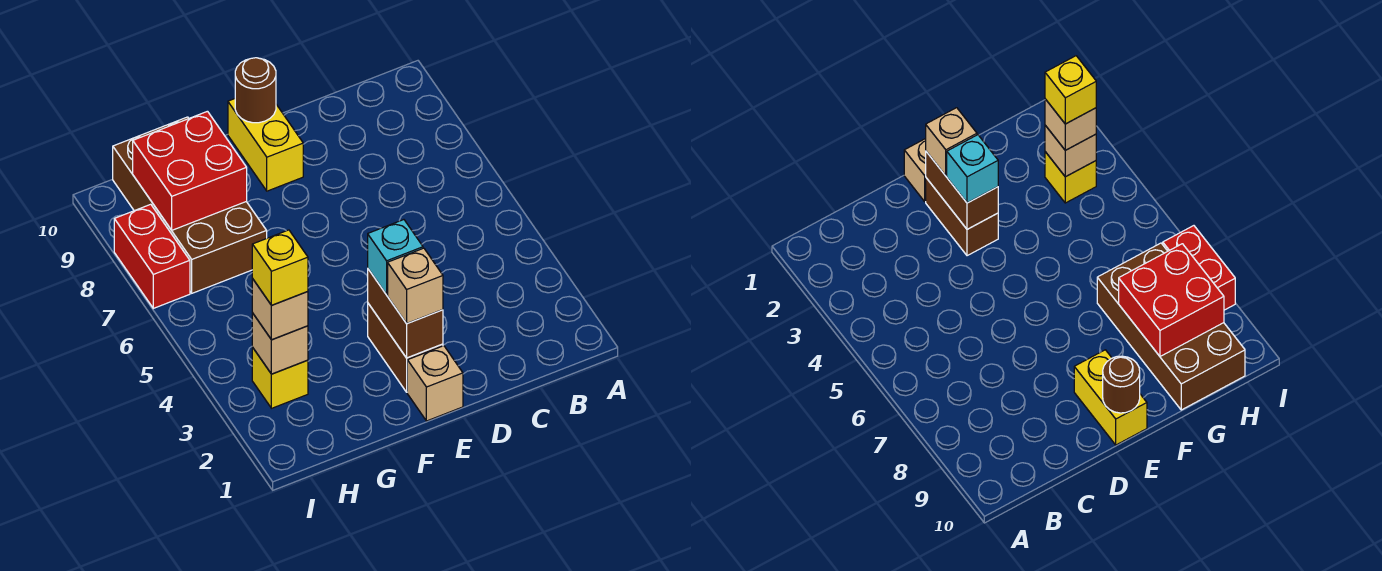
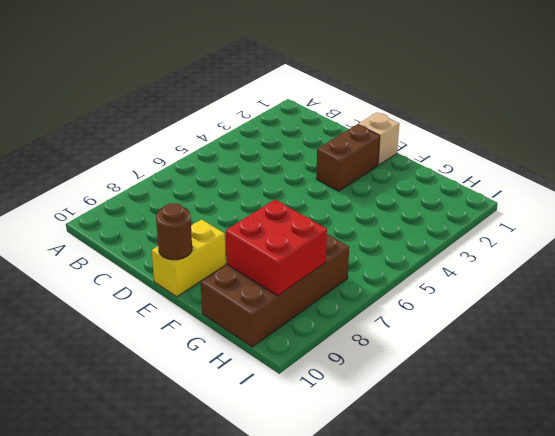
none -> yellow 1x1 brick [252,348,308,408]
none -> red 1x2 brick [114,204,190,308]
none -> brown 1x2 brick [368,269,443,358]

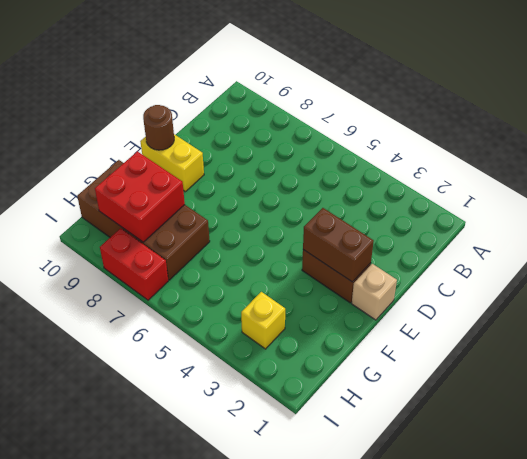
none -> tan 1x1 brick [252,313,308,374]
none -> tan 1x1 brick [388,248,443,324]
none -> cyan 1x1 brick [368,220,423,295]

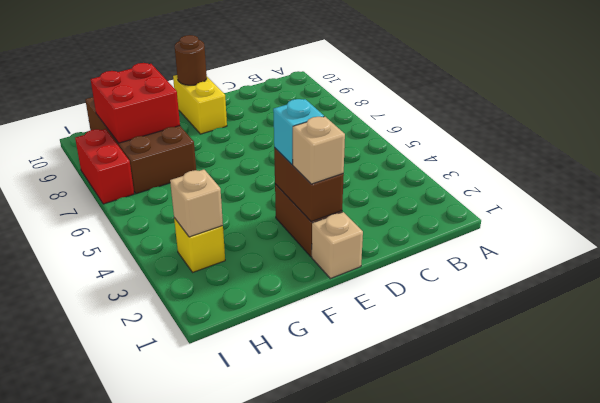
none -> tan 1x1 brick [252,279,308,340]
none -> yellow 1x1 brick [252,230,308,305]

